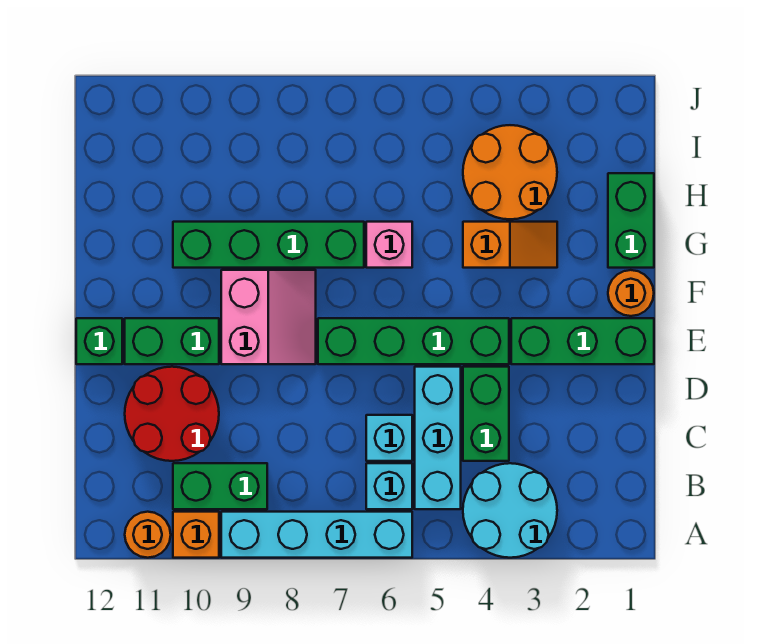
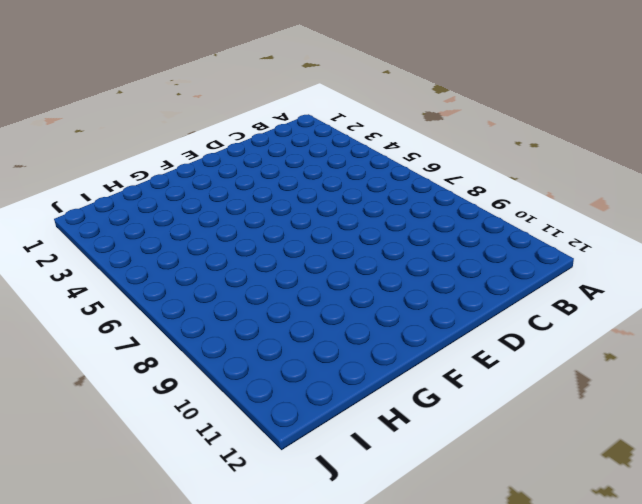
none -> cyan 2x2 round brick [463,463,557,558]
none -> cyan 1x4 brick [221,512,412,558]
none -> orange 1x1 brick [173,512,219,558]

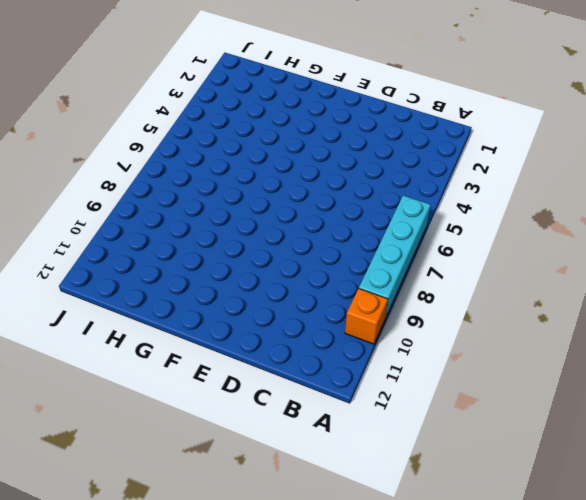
none -> cyan 2x2 round brick [463,463,557,558]
none -> orange 1x1 round brick [125,512,171,558]
none -> cyan 1x3 brick [415,367,461,509]

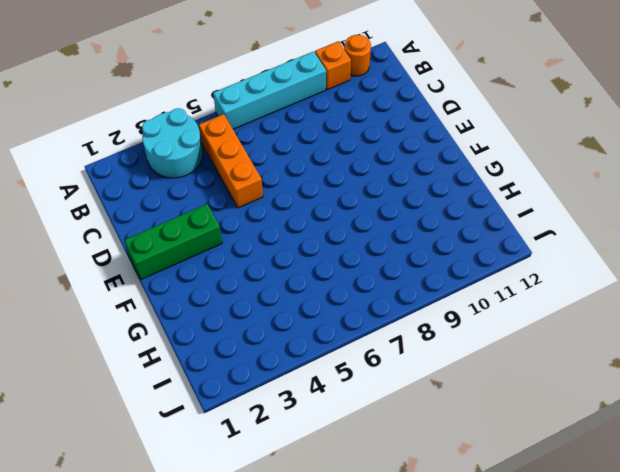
orange 1x3 brick [199,114,263,208] -> cyan 1x3 brick [415,367,461,509]
none -> cyan 1x1 brick [366,463,412,509]
none -> green 1x2 brick [173,463,267,509]
none -> green 1x2 brick [463,367,509,461]

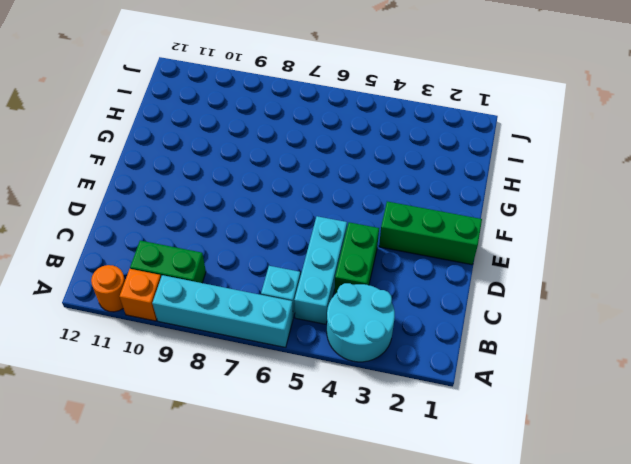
none -> cyan 1x1 brick [366,415,412,461]
none -> red 2x2 round brick [125,367,219,461]
none -> green 1x4 brick [318,318,509,364]

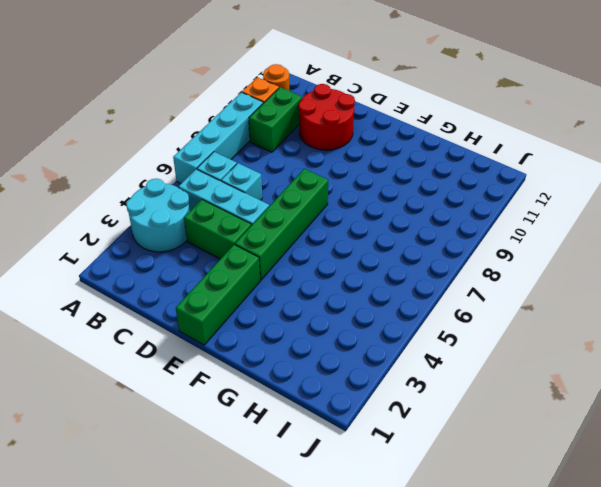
none -> pink 2x2 slope [221,270,316,364]
none -> green 1x2 brick [125,318,219,364]
none -> green 1x1 brick [76,318,122,364]

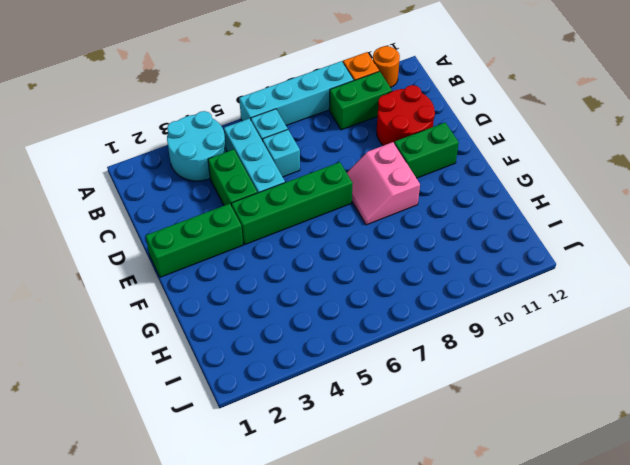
none -> green 1x1 brick [76,318,122,364]
none -> orange 1x1 round brick [608,270,654,316]
none -> green 1x2 brick [608,173,654,268]

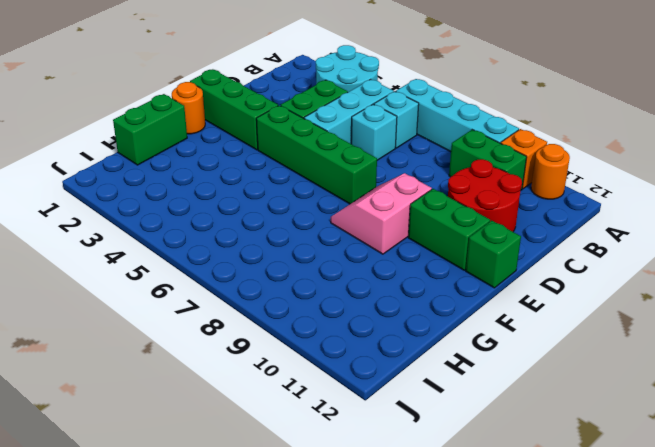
none -> orange 1x2 slope [463,222,557,268]
none -> pink 1x1 brick [366,222,412,268]
none -> green 1x4 brick [173,222,364,268]

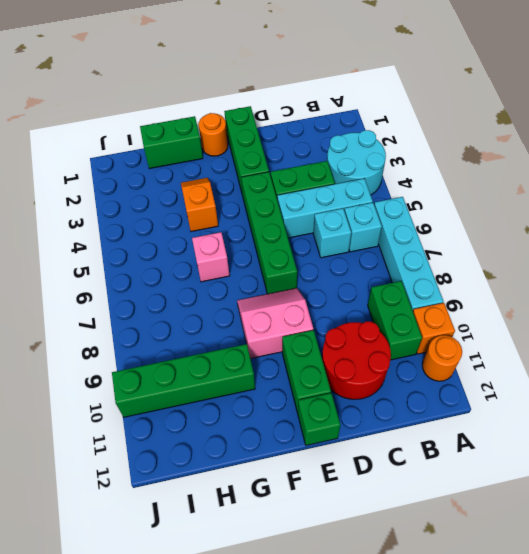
green 1x4 brick [112,344,255,417] -> green 1x4 brick turned to [173,222,364,268]
none -> orange 2x2 round brick [463,125,557,219]

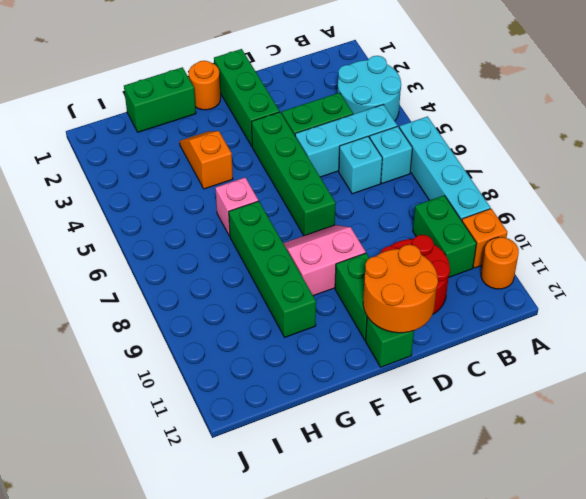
orange 2x2 round brick [363,245,438,333] -> orange 2x2 round brick moved to [463,125,557,219]

